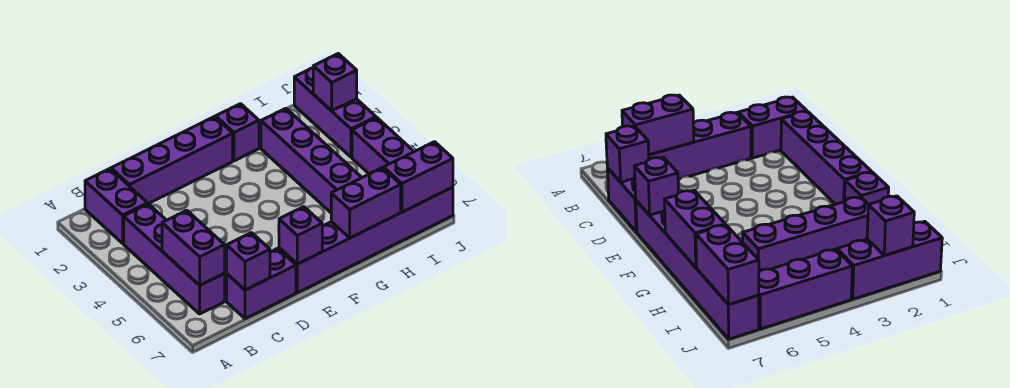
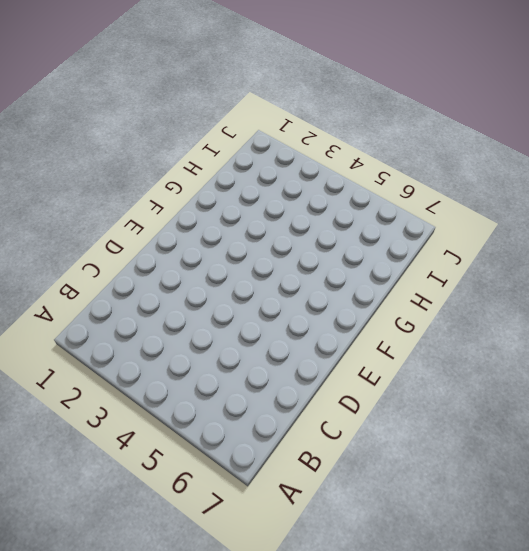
none -> purple 1x2 brick [85,169,147,243]
none -> purple 1x4 brick [124,204,225,314]
none -> purple 1x4 brick [111,117,233,204]

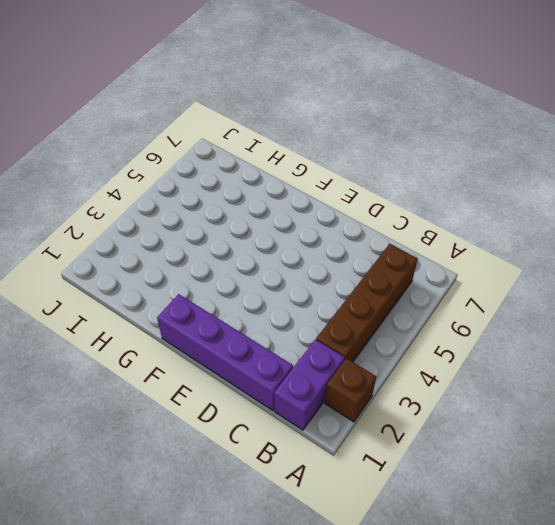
brown 1x1 brick [325,358,376,422] -> none
brown 1x4 brick [316,244,418,362] -> purple 1x4 brick [124,204,225,314]
none -> purple 1x2 brick [227,248,296,319]
none -> purple 1x6 brick [279,187,453,293]
none -> purple 1x1 brick [216,104,259,161]

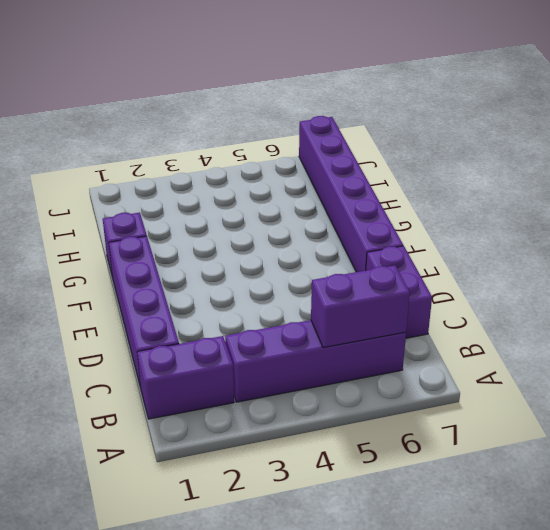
none -> purple 1x4 brick [261,108,362,212]
none -> purple 1x3 brick [294,68,376,157]
none -> purple 1x3 brick [352,118,414,174]

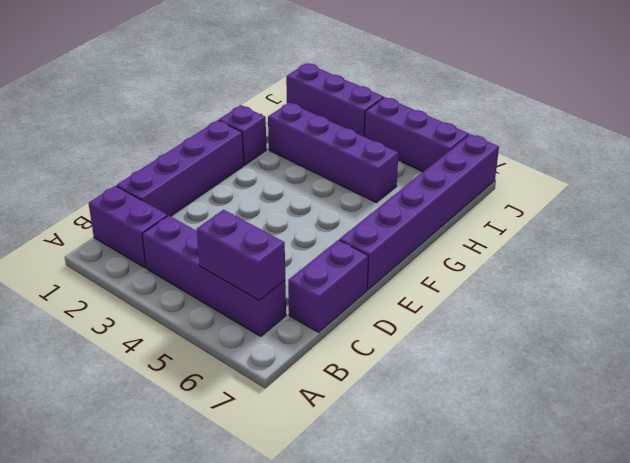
none -> purple 1x1 brick [226,233,270,290]
none -> purple 1x1 brick [279,207,322,264]
none -> purple 1x2 brick [331,168,401,238]

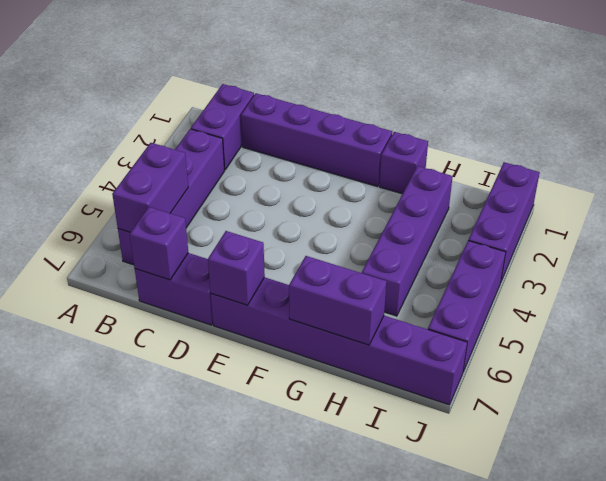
none -> purple 1x2 brick [384,142,453,212]
none -> purple 1x1 brick [313,54,357,111]

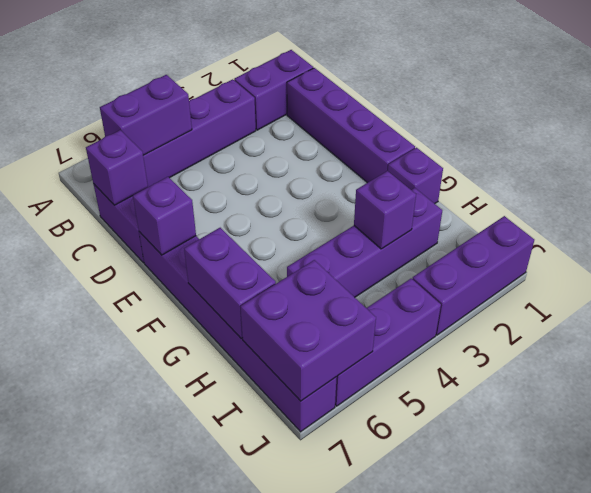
purple 1x1 brick [354,171,416,249] -> purple 1x1 brick moved to [313,54,357,111]
purple 2x2 brick [241,260,376,401] -> purple 1x2 brick [384,142,453,212]

